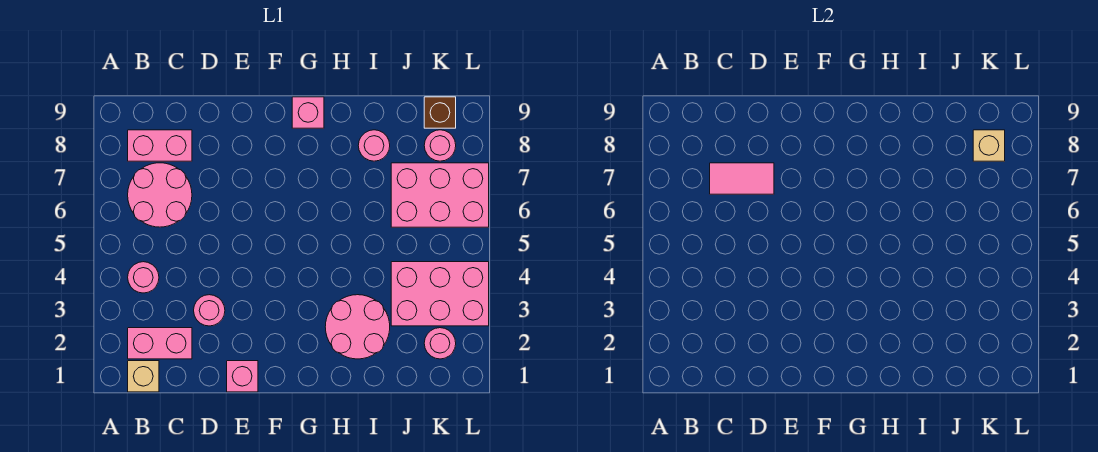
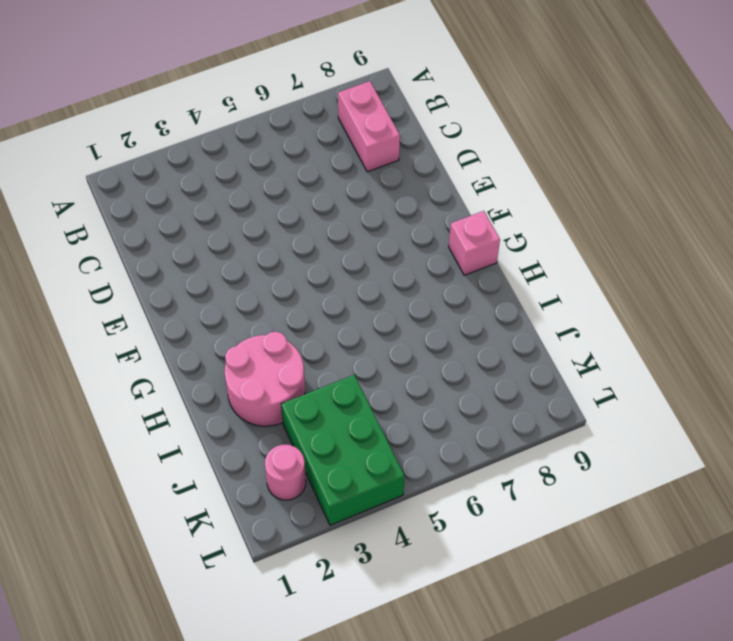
green 2x3 brick [281,375,405,525] -> pink 2x3 brick [391,262,489,326]
none -> tan 1x1 brick [128,361,159,392]
none -> pink 1x2 brick [128,328,192,359]
none -> pink 1x1 round brick [128,262,159,293]

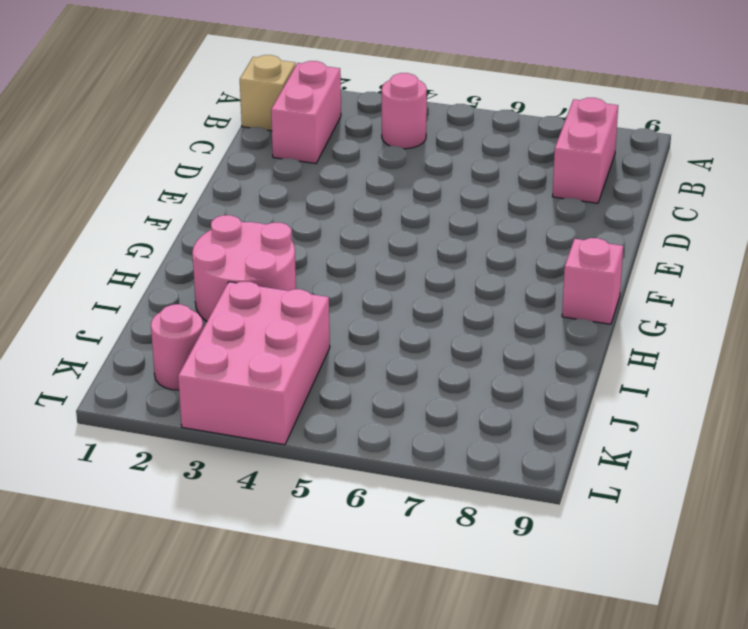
none -> pink 2x2 round brick [128,163,192,227]
none -> pink 1x1 round brick [194,295,225,326]
none -> pink 1x1 brick [227,361,258,392]

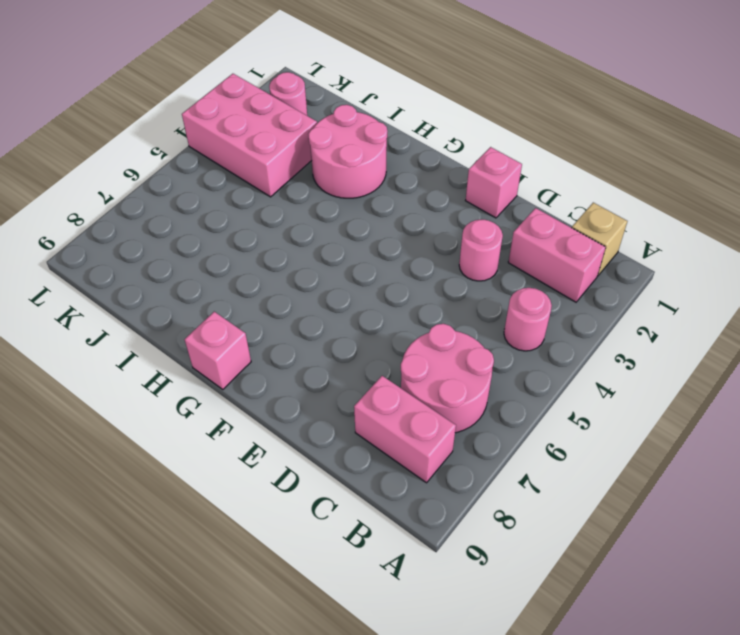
none -> pink 1x1 round brick [358,130,390,161]
none -> pink 2x3 brick [391,163,489,227]
none -> pink 1x1 round brick [424,130,456,161]

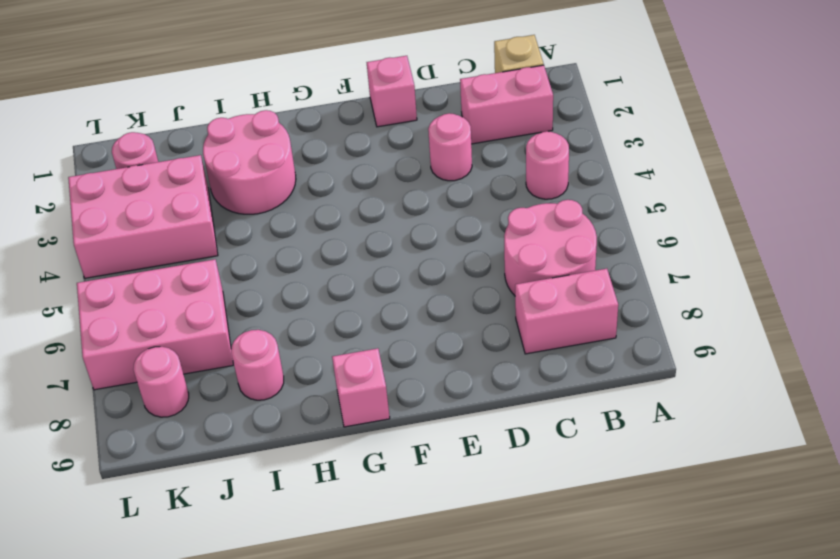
none -> brown 1x1 brick [424,97,456,128]
none -> pink 1x2 tile [710,163,774,194]
none -> tan 1x1 brick [973,130,1005,161]

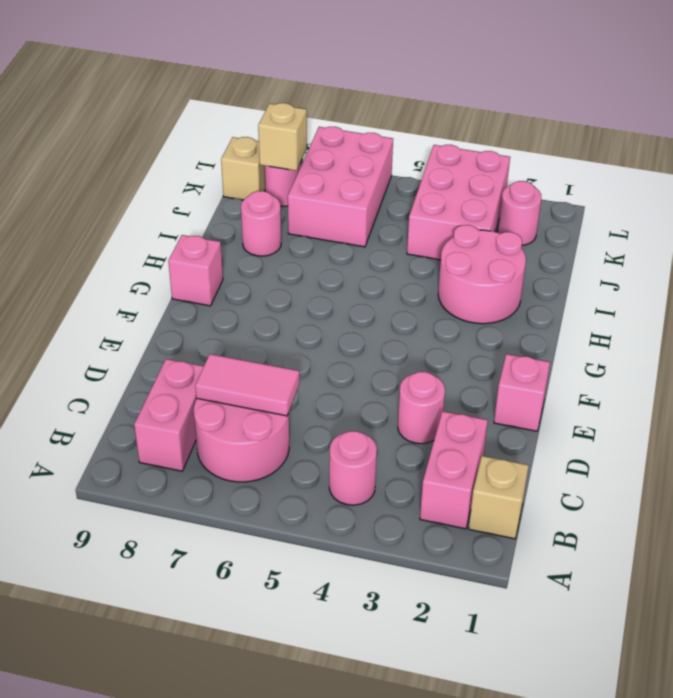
pink 1x2 tile [195,354,299,416] -> pink 1x2 tile turned to [710,163,774,194]
tan 1x1 brick [221,137,265,200] -> brown 1x1 brick [424,97,456,128]

